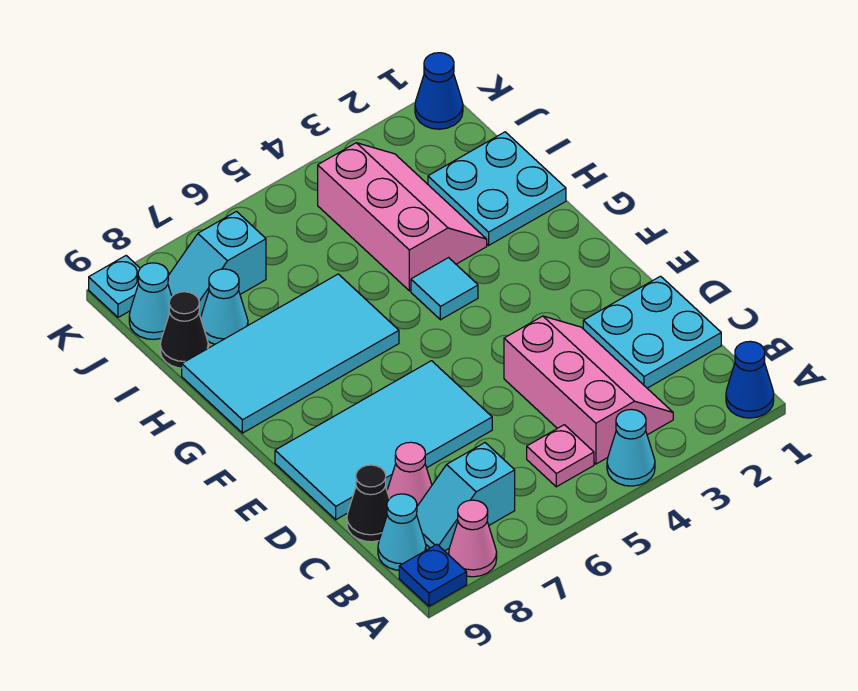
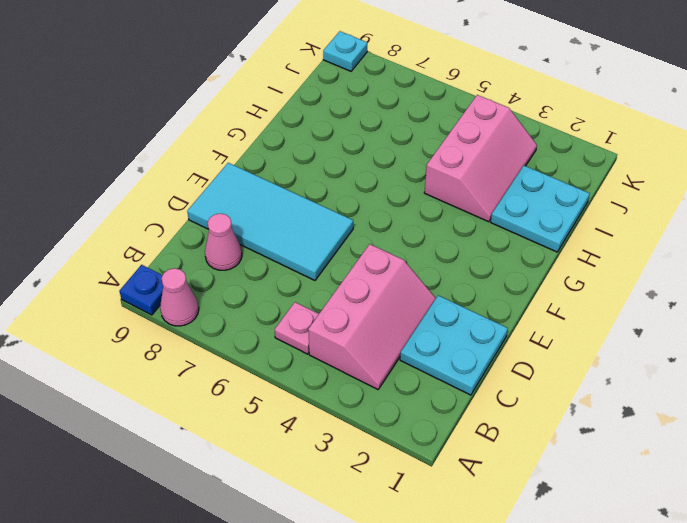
none -> blue 1x1 cone [726,341,774,418]
none -> cyan 1x1 cone [607,409,655,486]
none -> cyan 1x2 slope [417,443,515,551]

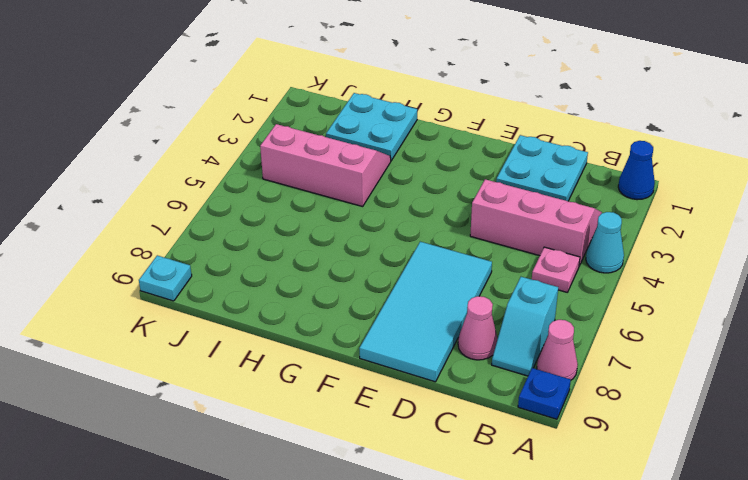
none -> cyan 1x1 cone [378,494,426,570]
none -> black 1x1 cone [347,465,389,542]
none -> cyan 1x1 tile [411,258,478,320]

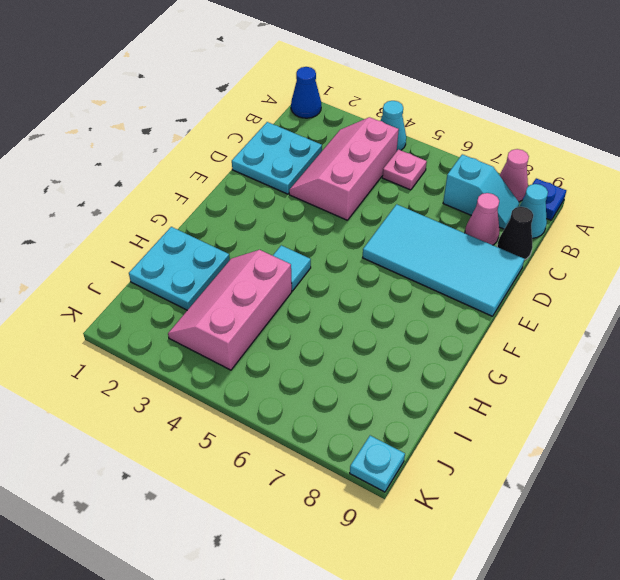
none -> cyan 2x4 tile [182,274,399,433]
none -> cyan 1x1 cone [201,269,248,344]
none -> black 1x1 cone [160,292,208,368]

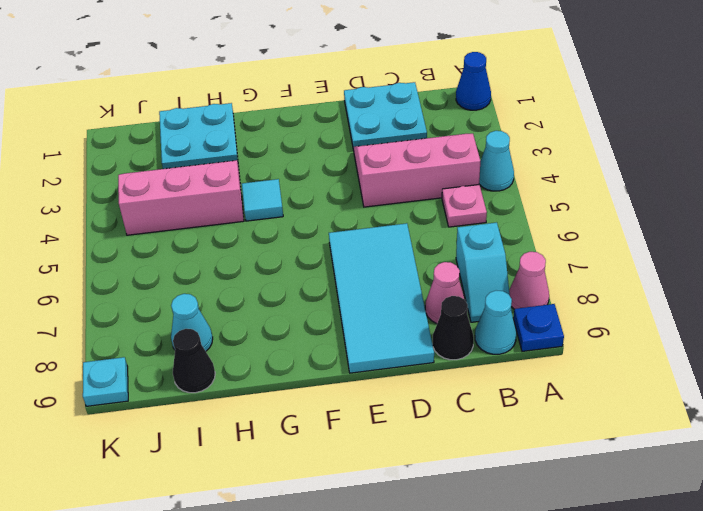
none -> cyan 2x4 tile [182,274,399,433]
none -> cyan 1x2 slope [168,211,266,317]
none -> cyan 1x1 cone [129,263,172,339]

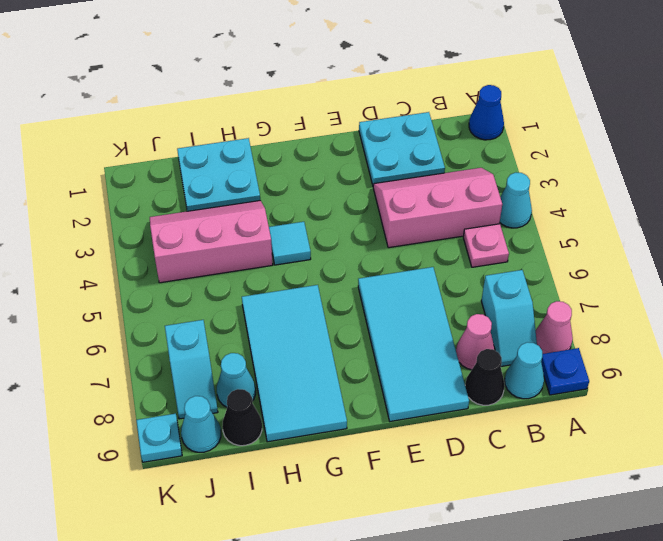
none -> blue 1x1 cone [415,53,463,129]

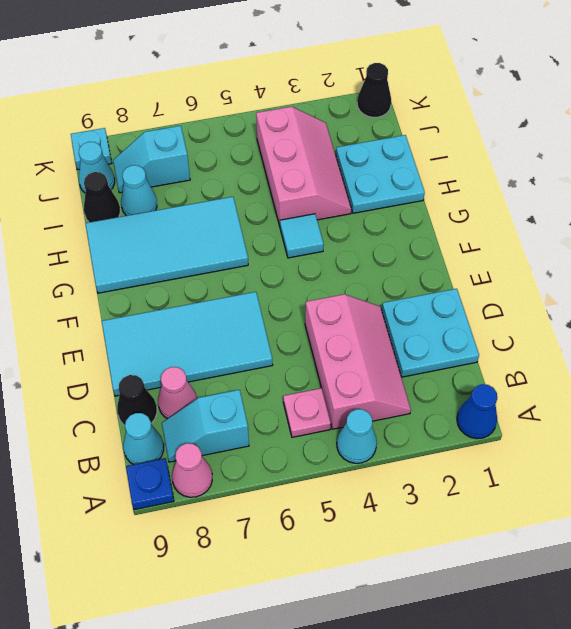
black 1x1 cone [357,63,391,117] -> blue 1x1 cone [415,53,463,129]

